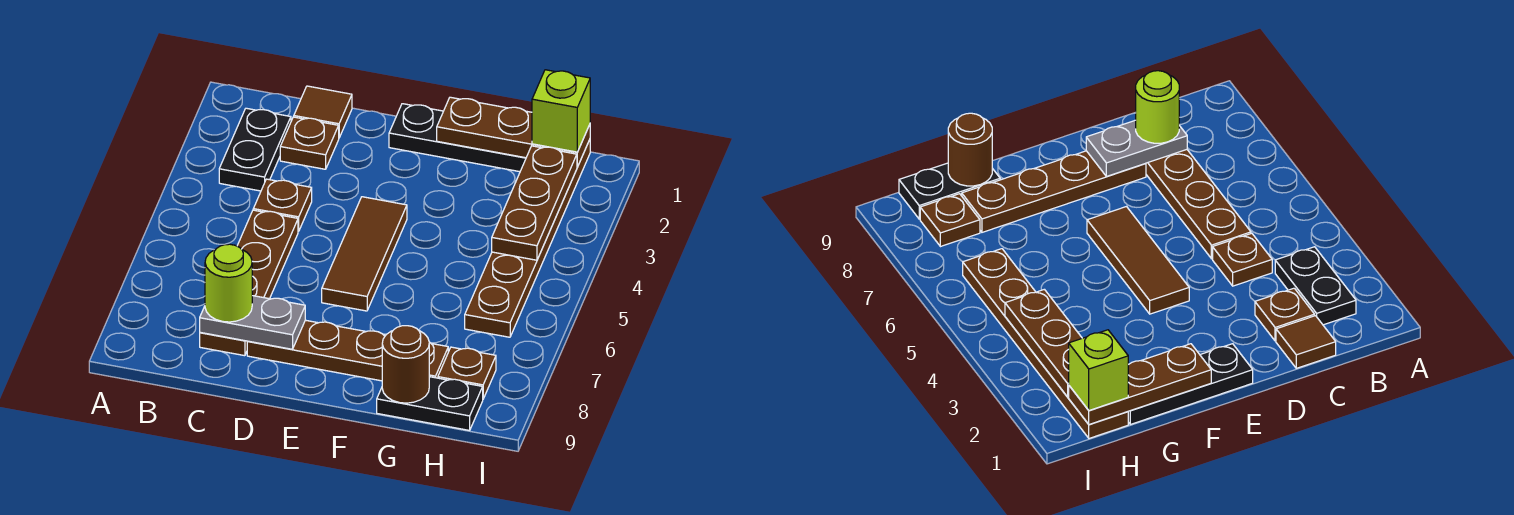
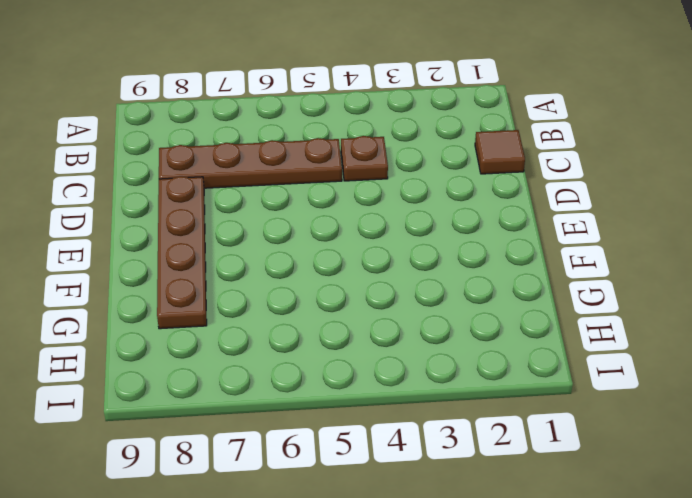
none -> black 1x2 plate [219,108,291,191]
none -> brown 1x1 plate [280,117,339,169]
none -> black 1x3 plate [389,104,526,172]

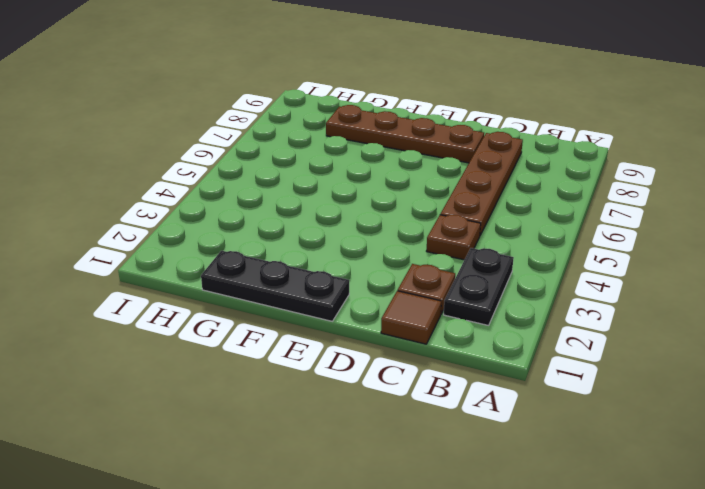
none -> brown 1x3 tile [322,197,407,311]
none -> black 1x2 plate [377,377,483,430]
none -> brown 1x6 plate [465,140,590,337]

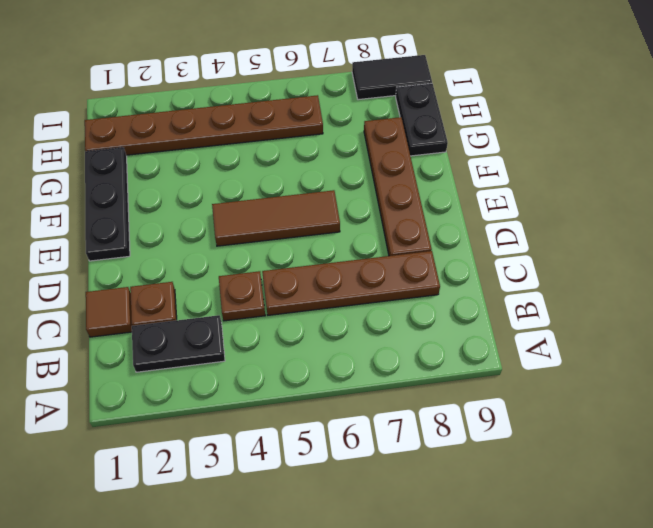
black 1x2 tile [352,55,432,100] -> none
none -> brown 1x1 plate [438,347,496,399]
none -> grey 1x2 plate [200,296,305,349]
none -> brown 1x3 plate [437,97,590,167]

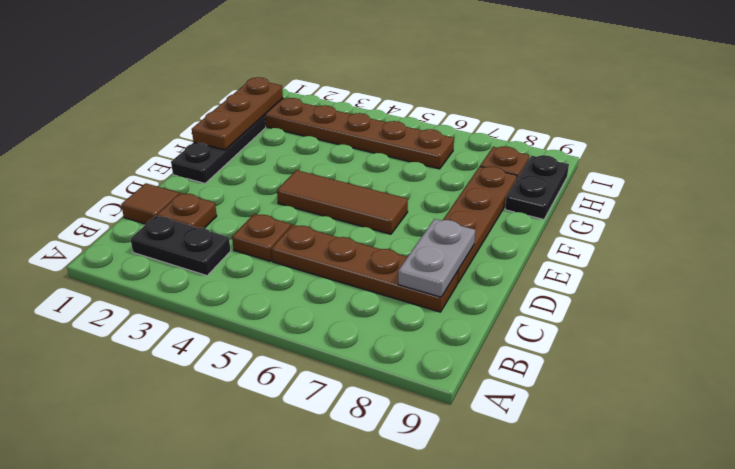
none -> brown 1x1 round brick [382,326,429,403]
none -> brown 1x3 plate [492,146,577,260]
none -> lime 1x1 round brick [205,244,252,322]

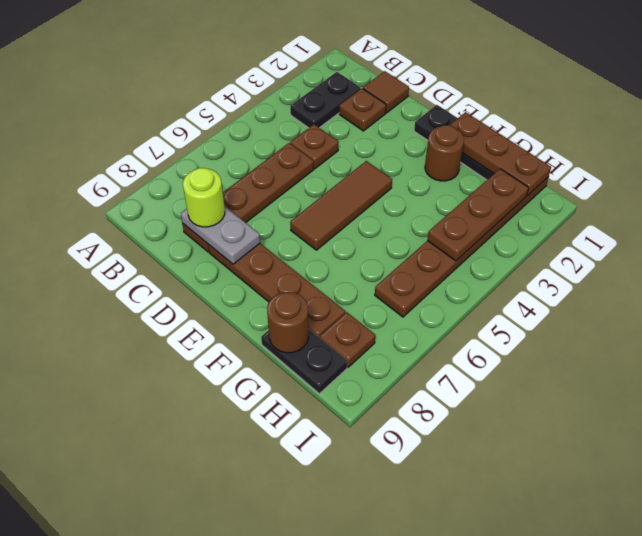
brown 1x1 round brick [425,125,464,181] -> none
none -> lime 1x1 brick [532,70,590,152]

